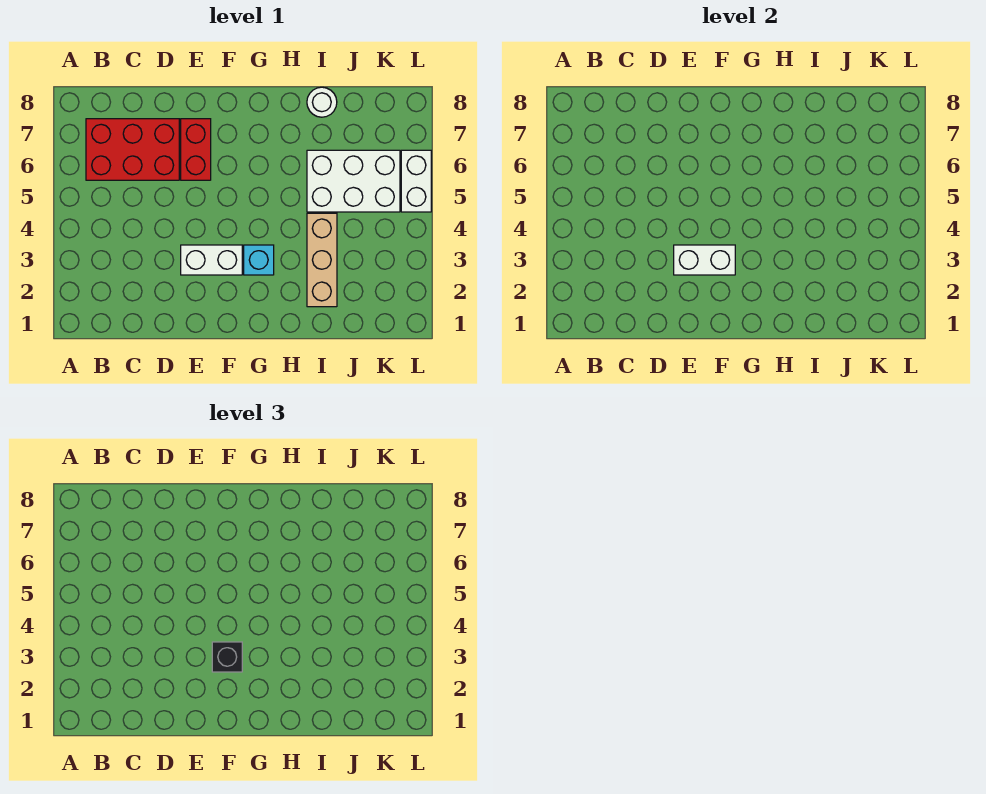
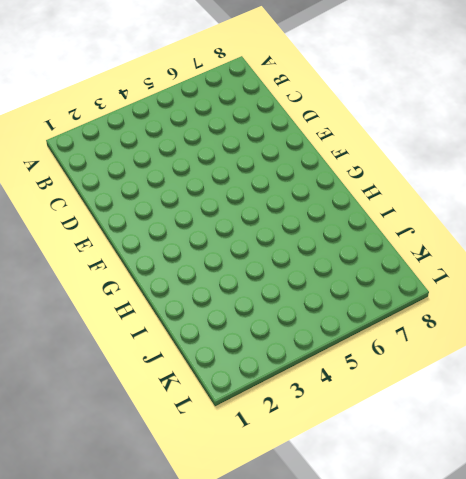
none -> red 2x3 brick [86,119,179,180]
none -> white 1x2 brick [181,245,242,275]

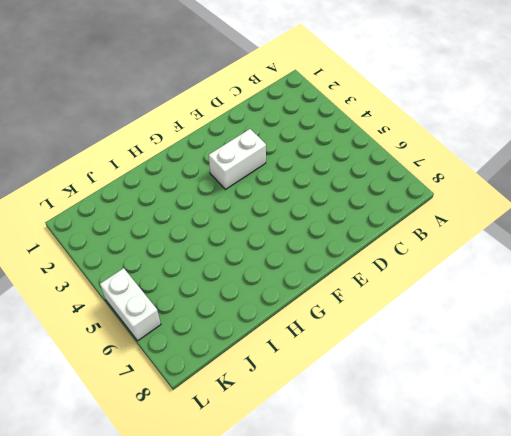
none -> red 2x3 brick [86,119,179,180]
none -> red 1x2 brick [181,119,211,180]

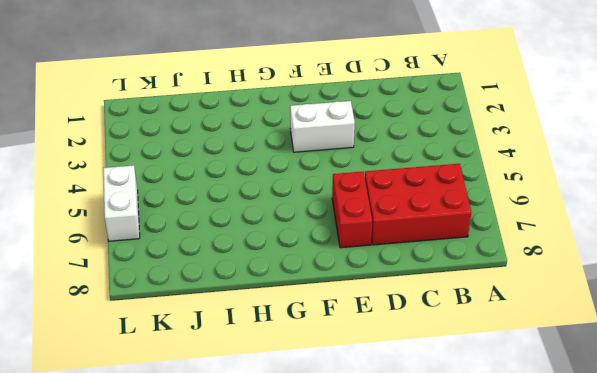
none -> cyan 1x1 brick [244,245,274,275]
none -> tan 1x3 brick [307,213,337,307]

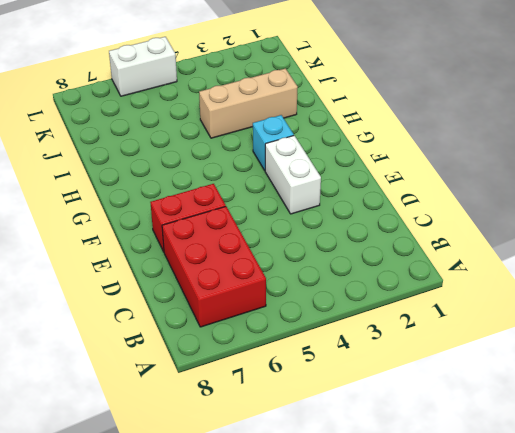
none -> white 2x3 brick [307,150,400,212]
none -> white 1x1 round brick [307,87,337,117]

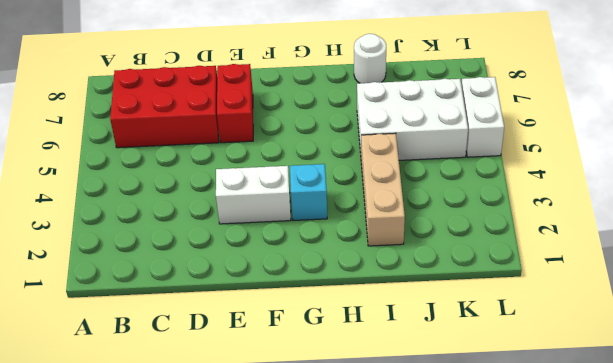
none -> white 1x2 brick [674,245,735,275]
none -> black 1x1 brick [212,642,242,672]

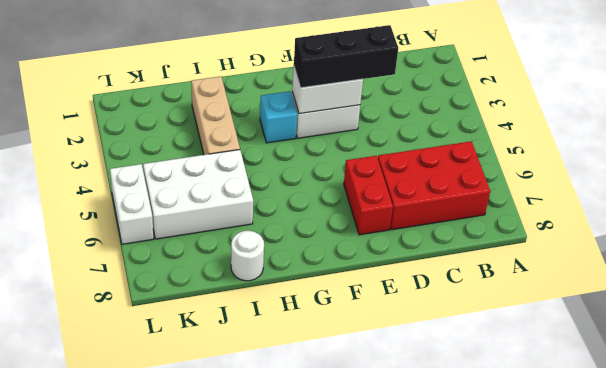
black 1x3 brick [294,25,398,88] -> black 1x1 brick [212,642,242,672]

